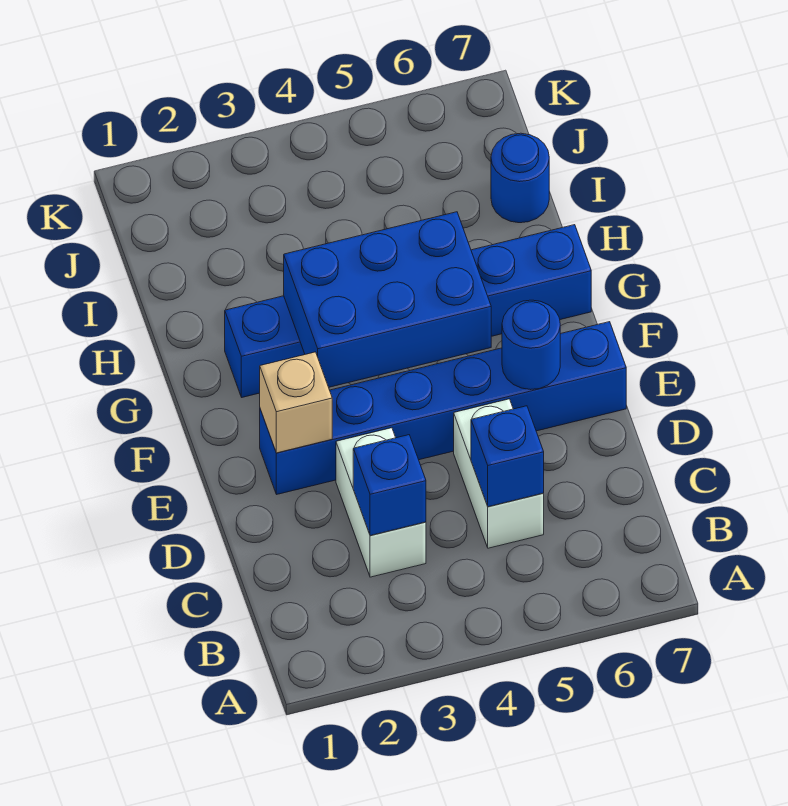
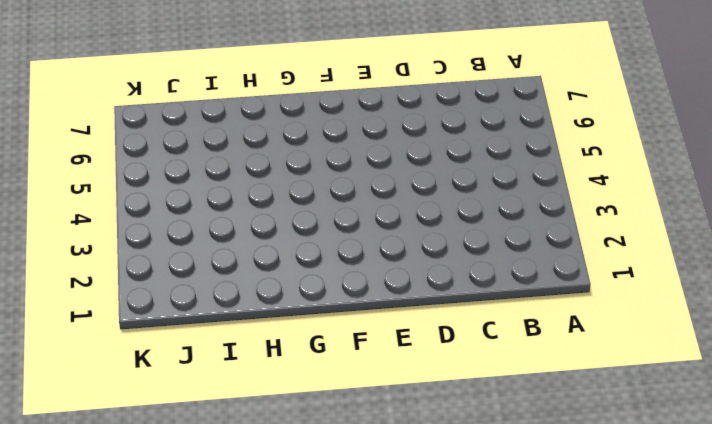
none -> white 1x2 brick [336,428,426,577]
none -> white 1x2 brick [454,399,544,548]

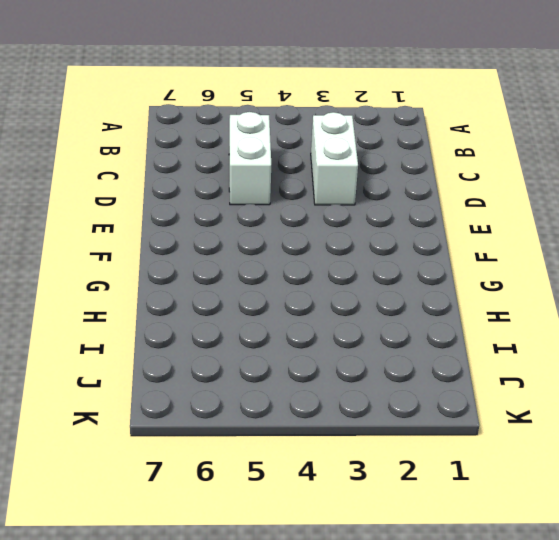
none -> blue 1x6 brick [260,322,626,494]
none -> blue 1x6 brick [225,225,591,397]

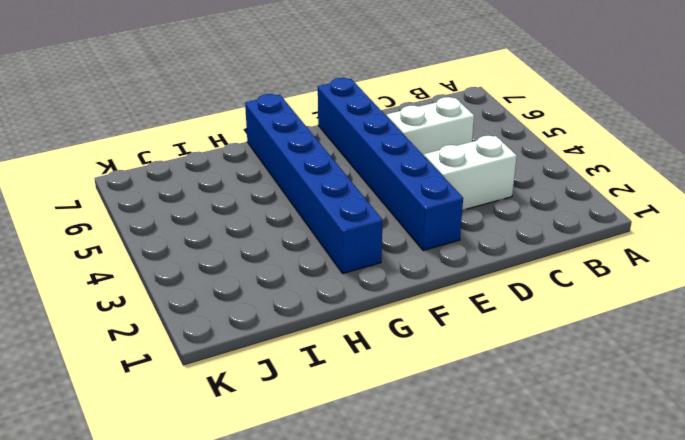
none -> blue 1x1 round brick [491,133,549,223]
none -> blue 1x1 brick [353,435,426,536]

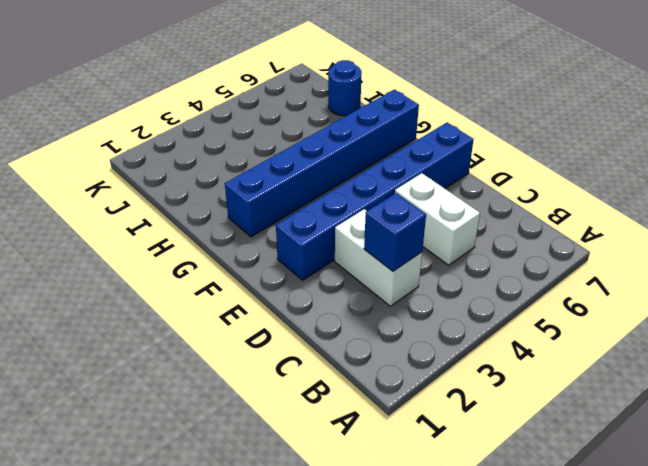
none -> blue 1x1 brick [471,406,544,507]
none -> tan 1x1 brick [260,352,332,453]

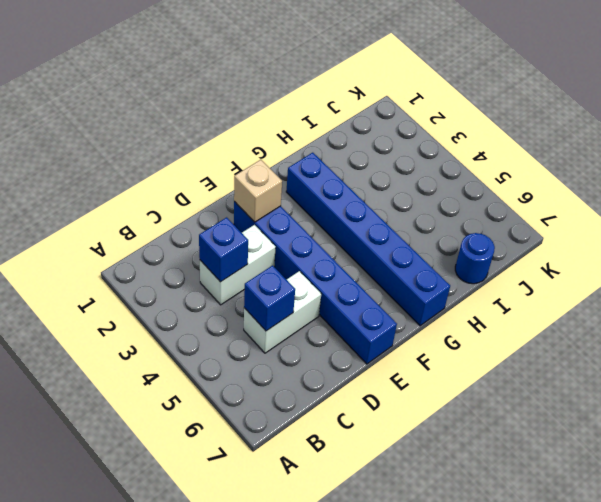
none -> blue 1x1 round brick [502,300,560,390]
none -> blue 2x3 brick [284,212,491,387]

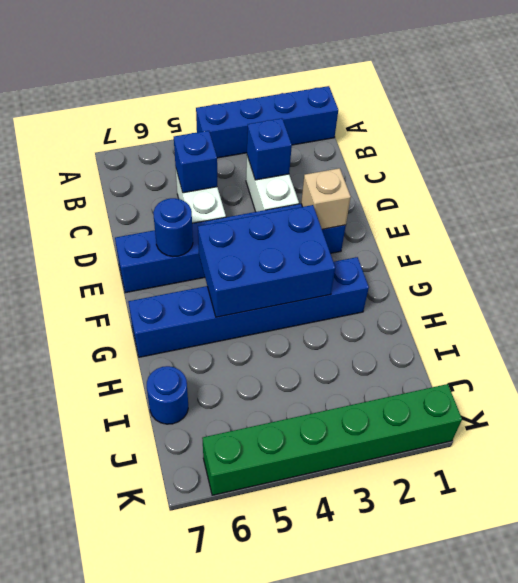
blue 1x4 brick [196,86,338,158] -> none
green 1x6 brick [202,384,462,495] -> none

